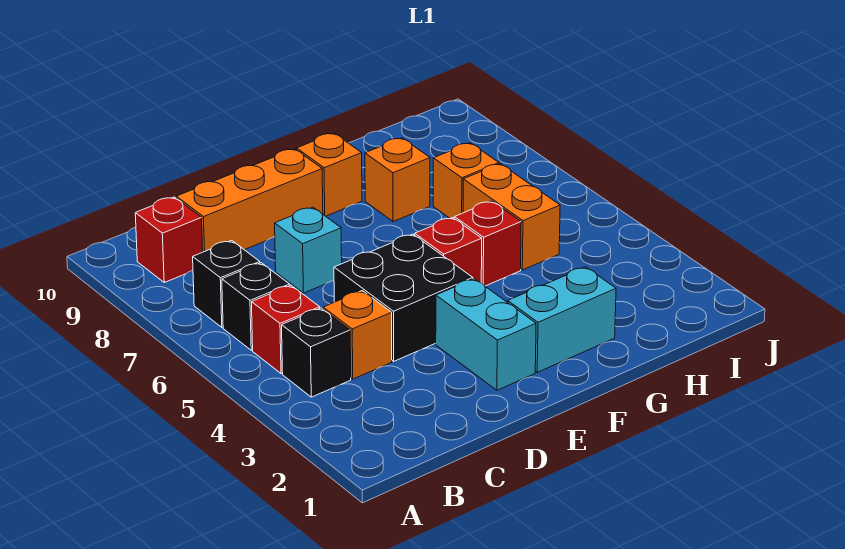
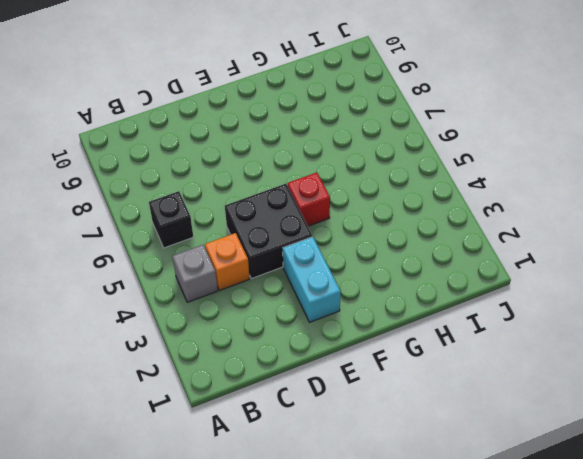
grey 1x1 brick [172,245,218,302] -> black 1x1 brick [282,308,351,397]
none -> red 1x1 brick [251,285,320,374]
none -> black 1x1 brick [193,241,260,327]
none -> red 1x1 brick [135,197,203,282]

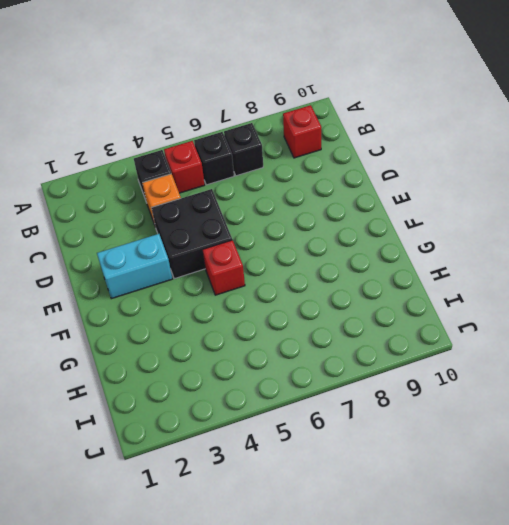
none -> orange 1x3 brick [176,149,323,252]
none -> cyan 1x1 brick [275,207,342,293]
none -> cyan 1x2 brick [508,267,616,372]

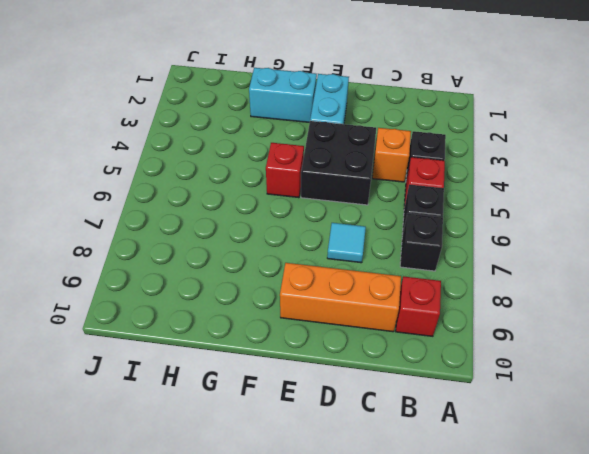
cyan 1x1 tile [327,223,366,263] -> cyan 1x1 brick [275,207,342,293]
none -> orange 1x1 brick [297,133,362,216]
none -> red 1x1 brick [454,201,521,286]
none -> orange 1x1 brick [365,138,430,222]

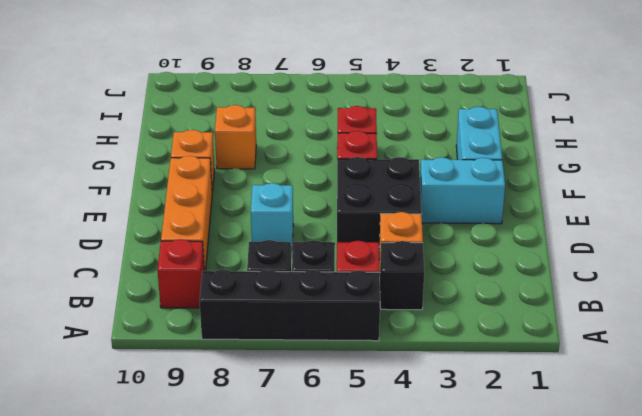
black 1x4 brick [200,270,380,341] -> none
none -> orange 1x2 brick [463,164,560,270]
none -> orange 1x1 brick [433,143,499,218]

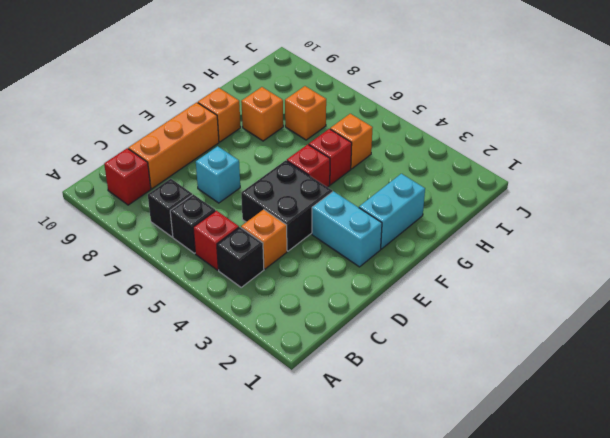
orange 1x1 brick [330,114,373,169] -> orange 1x2 brick [463,164,560,270]

